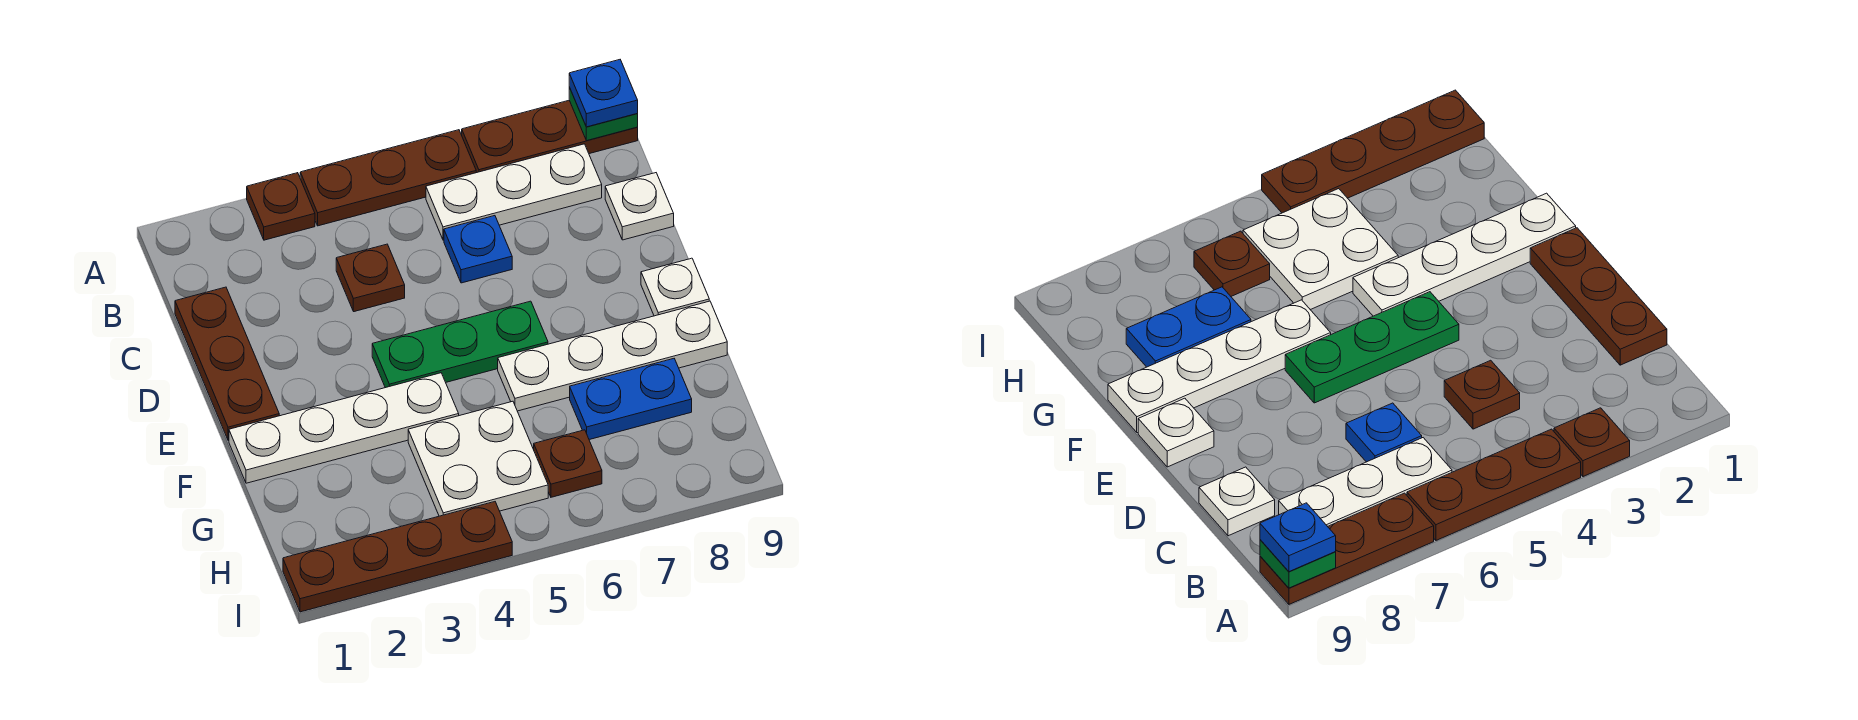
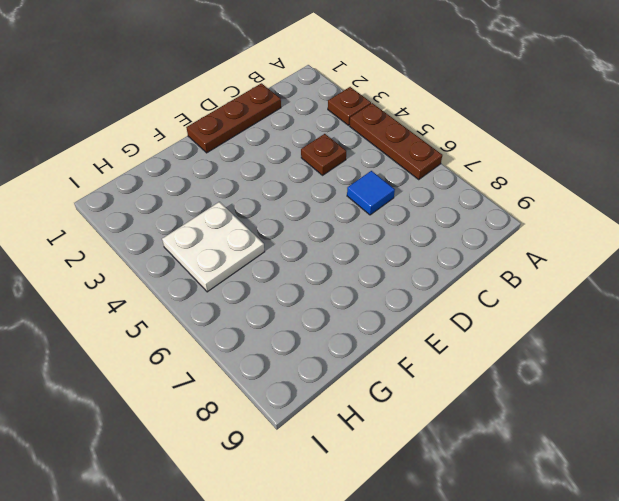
blue 1x1 tile [347,171,395,215] -> blue 1x1 plate [444,216,512,283]
none -> brown 1x3 plate [462,100,638,173]
none -> white 1x3 plate [426,144,602,240]
none -> white 1x1 plate [605,173,674,240]

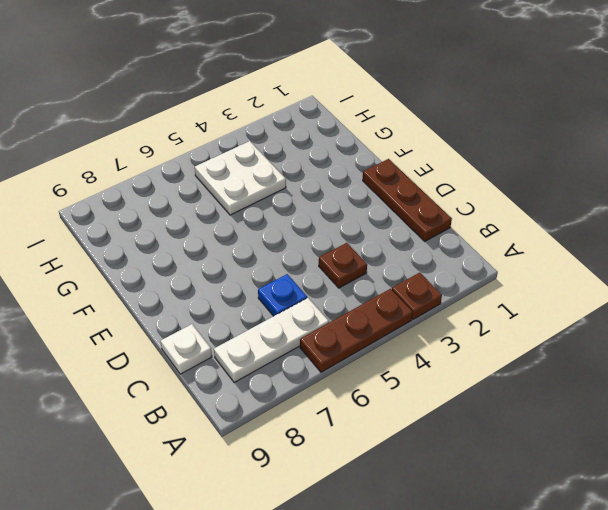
none -> brown 1x3 plate [462,100,638,173]
none -> green 1x3 plate [372,301,548,388]
none -> white 1x1 plate [641,258,709,316]

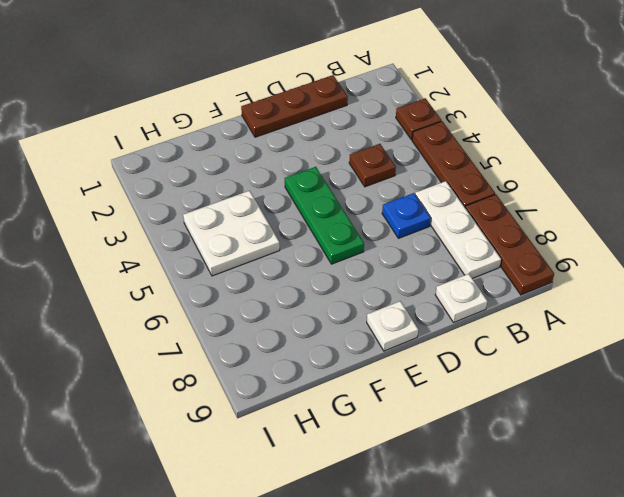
none -> white 1x4 plate [229,373,459,483]
none -> white 1x4 plate [498,301,727,411]
none -> blue 1x2 plate [570,359,692,440]

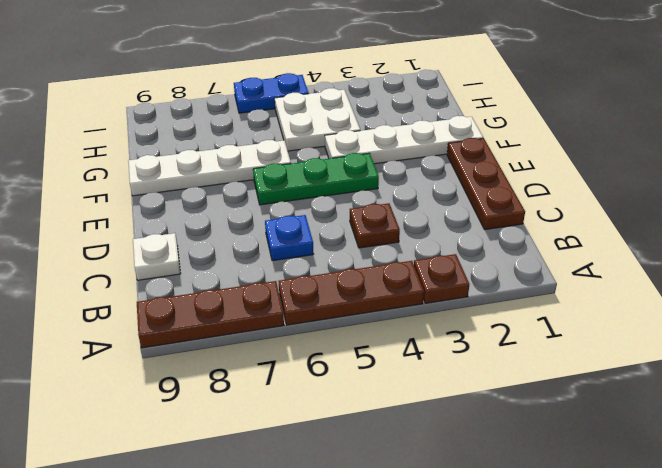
blue 1x2 plate [234,73,309,113] -> blue 1x2 plate moved to [570,359,692,440]
none -> white 1x3 plate [426,144,602,240]
none -> white 1x1 plate [641,258,709,316]
none -> brown 1x1 plate [534,430,602,497]

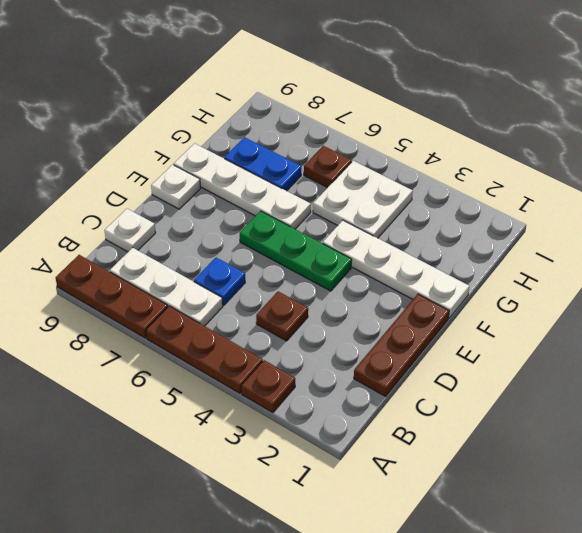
none -> brown 1x4 plate [283,502,512,612]
none -> green 1x1 plate [569,87,638,141]
none -> blue 1x1 plate [569,60,638,127]

